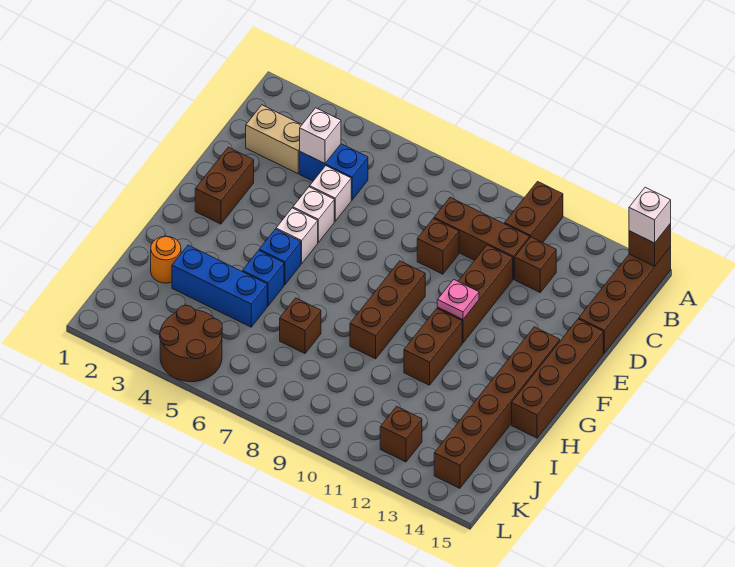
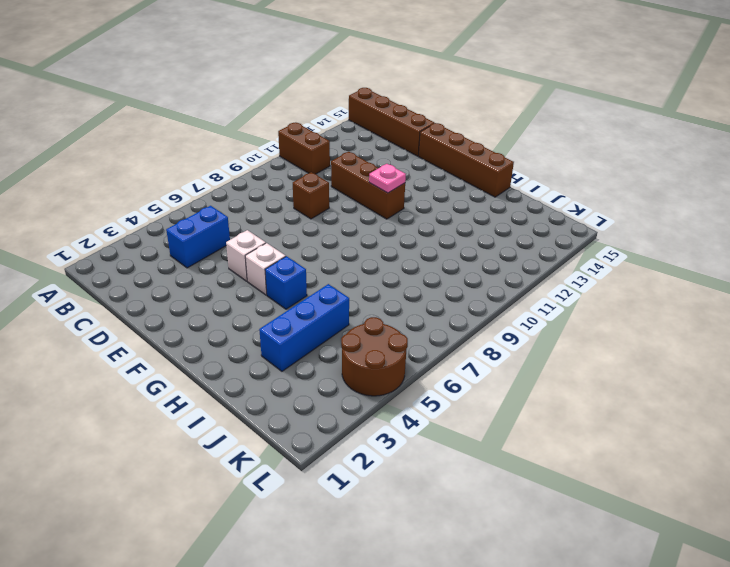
none -> tan 1x2 brick [246,105,302,174]
none -> brown 1x3 brick [434,197,529,279]
none -> brown 1x1 brick [515,237,556,292]

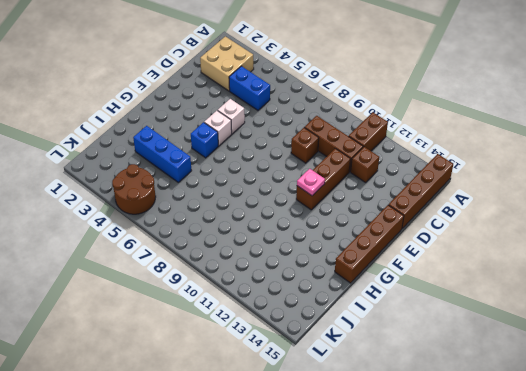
tan 2x2 brick [200,36,254,91] -> tan 1x2 brick [246,105,302,174]
none -> white 1x1 brick [310,166,351,221]
none -> brown 1x2 brick [195,147,254,224]
none -> brown 1x3 brick [350,261,425,359]

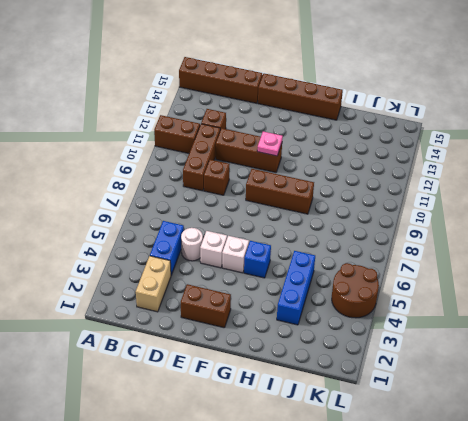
white 1x1 round brick [181,228,203,261] -> white 1x1 brick [310,166,351,221]
none -> brown 1x6 brick [434,327,560,488]
none -> brown 1x2 brick [404,309,462,385]
none -> blue 1x1 brick [243,250,284,306]

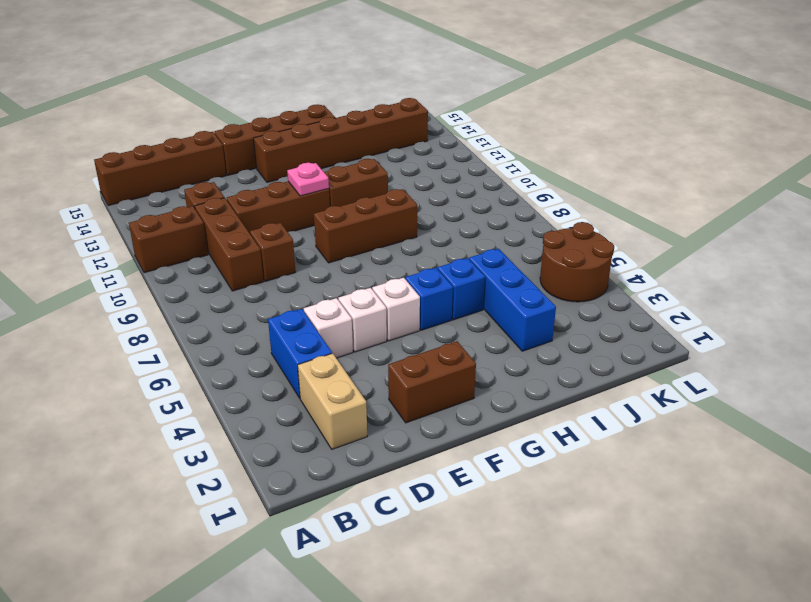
none -> orange 1x1 round brick [151,236,181,283]
none -> brown 1x1 brick [280,298,321,353]
none -> brown 1x1 brick [380,406,422,462]

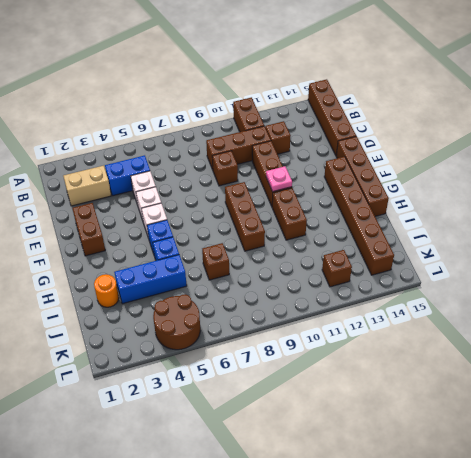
none -> brown 1x1 brick [629,223,671,266]
none -> white 1x1 brick [300,108,341,164]
none -> white 1x1 brick [629,187,671,243]

